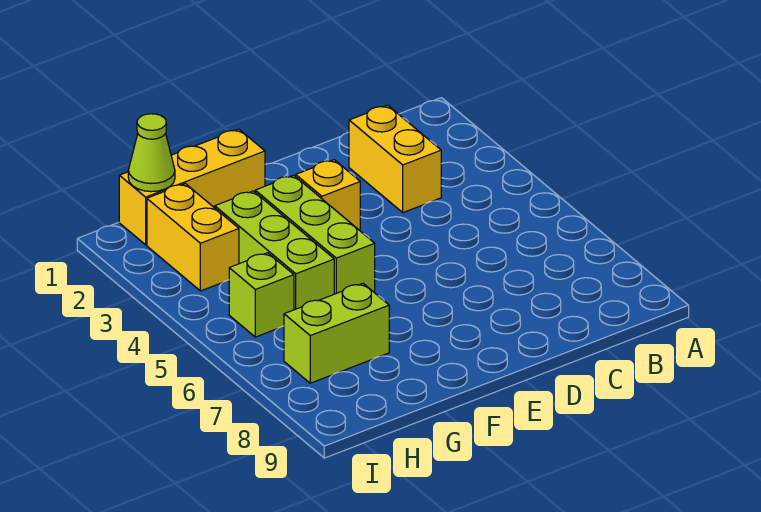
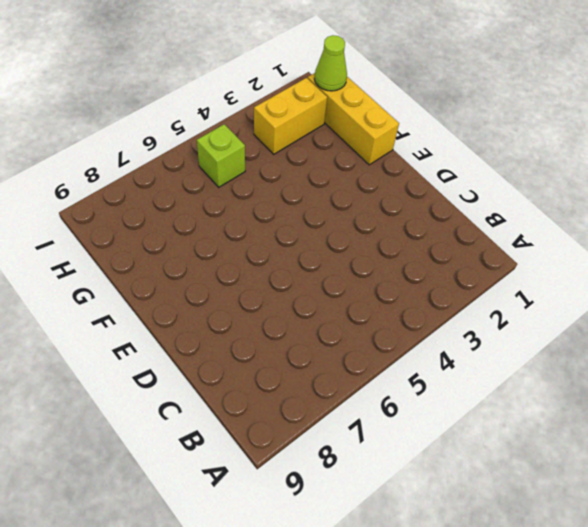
none -> yellow 1x2 brick [349,105,441,212]
none -> yellow 1x1 brick [296,160,360,230]

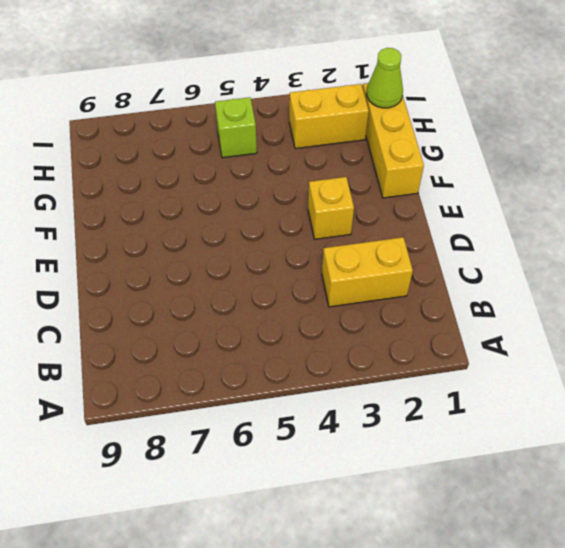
none -> lime 1x3 brick [255,175,375,294]
none -> lime 1x3 brick [215,191,334,310]

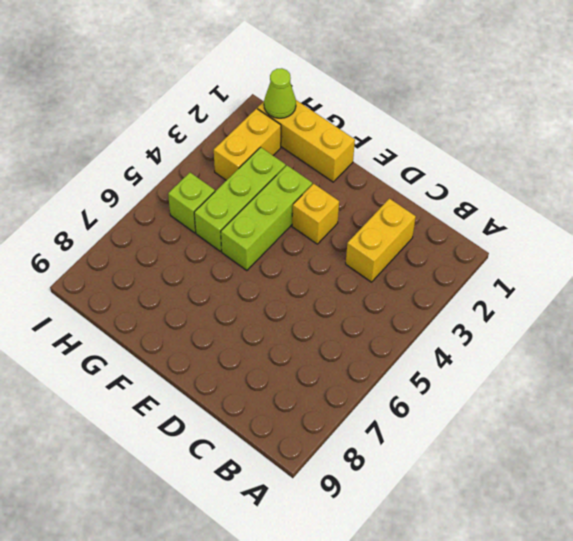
none -> lime 1x2 brick [284,283,389,383]

